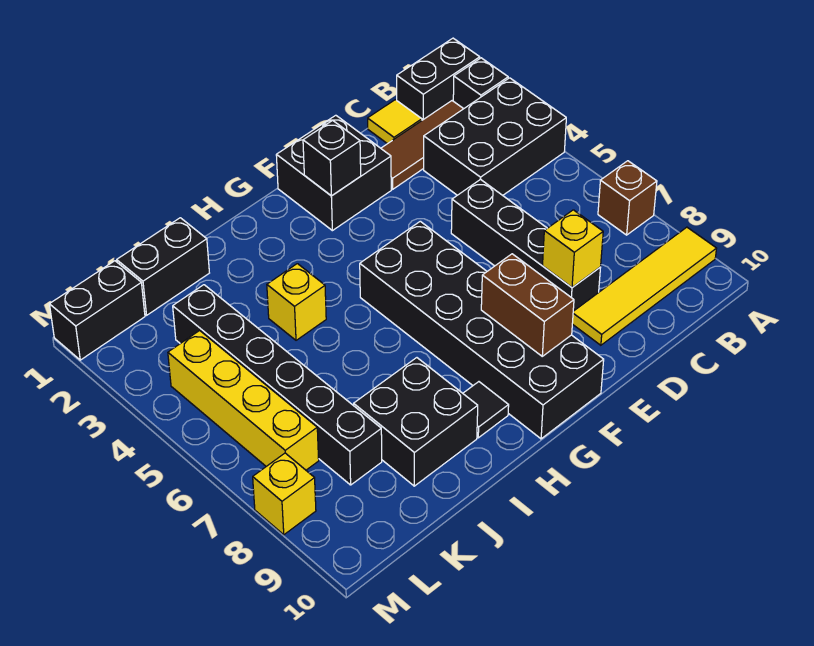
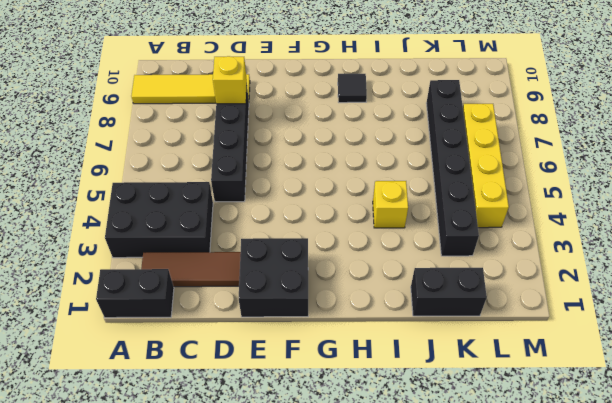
none -> black 1x1 brick [453,58,508,109]
none -> brown 1x1 brick [598,161,657,235]
none -> yellow 1x1 tile [368,100,422,144]

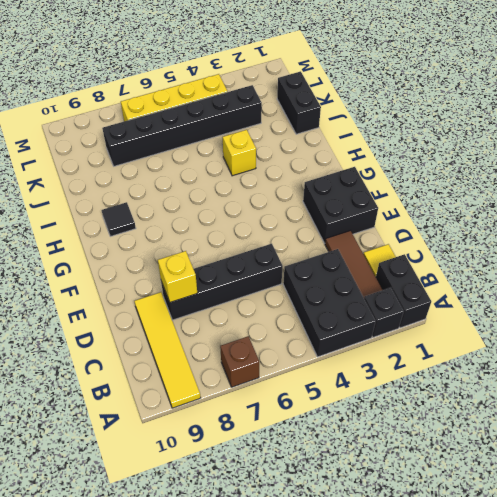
none -> black 2x6 brick [360,221,604,439]
none -> black 2x2 brick [354,358,478,486]
none -> black 1x2 brick [50,261,145,360]

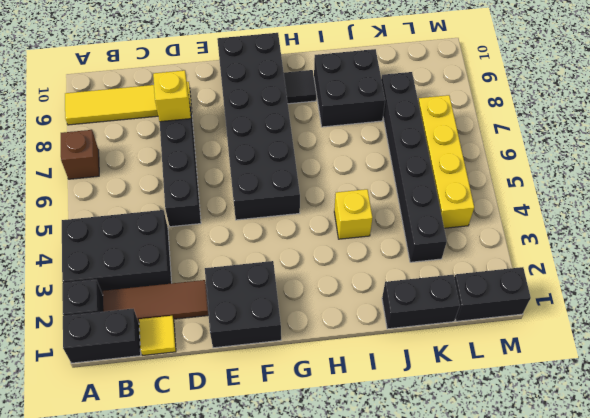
none -> yellow 1x1 brick [253,453,316,535]
none -> black 1x1 brick [303,120,361,196]
none -> brown 1x2 brick [481,254,574,356]

